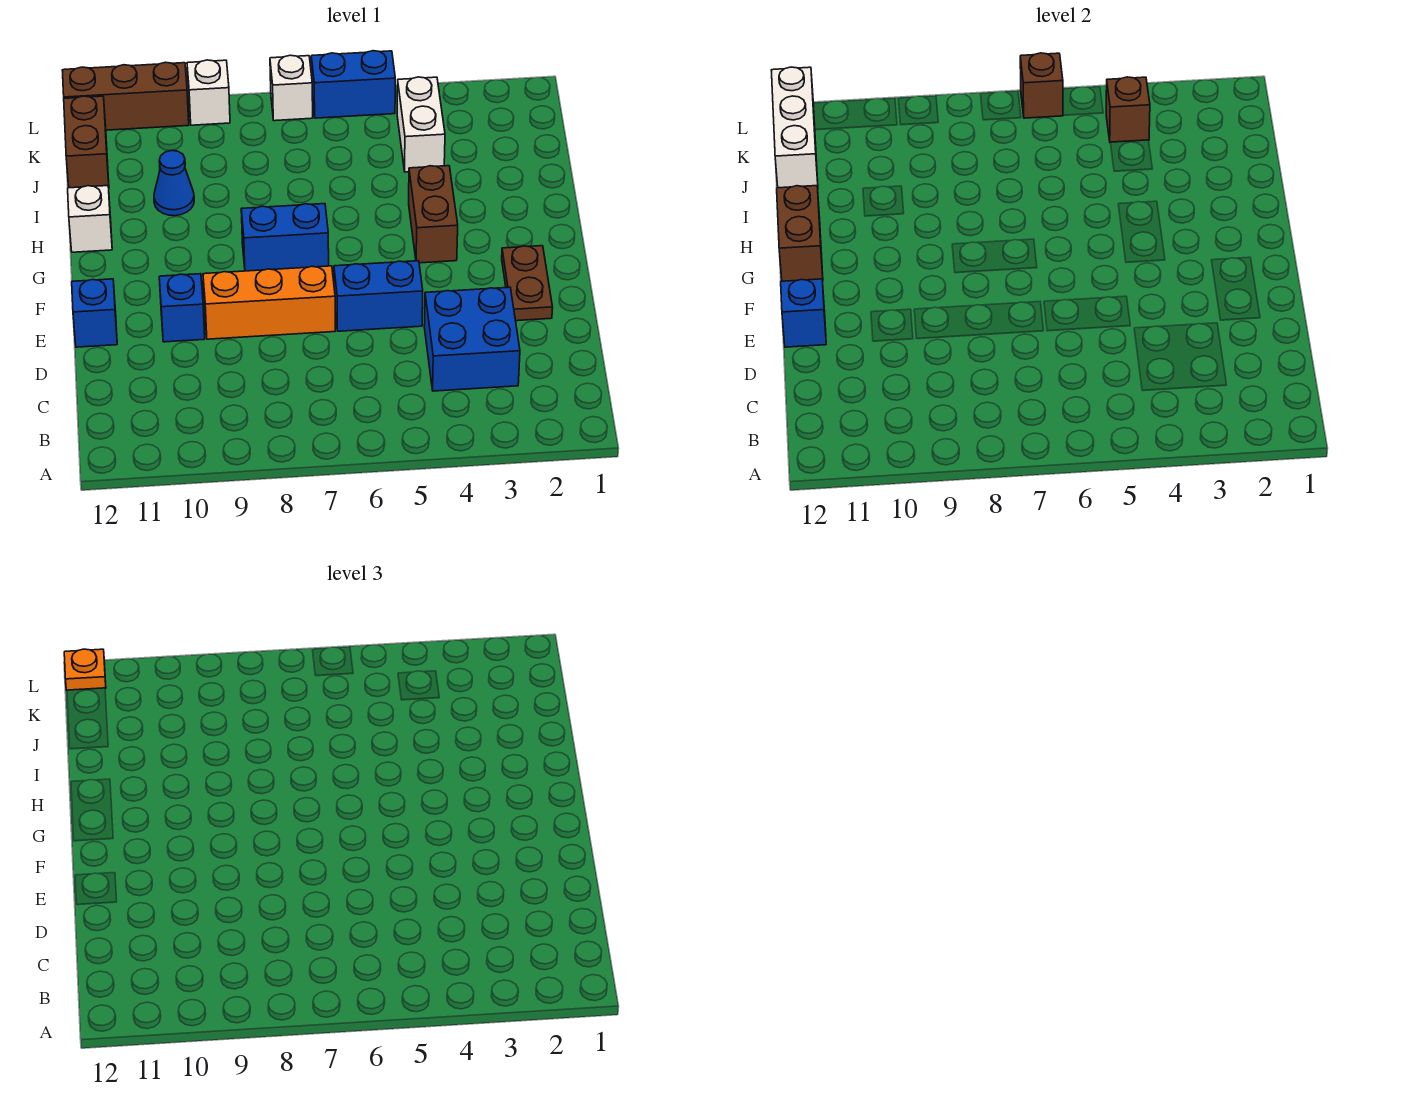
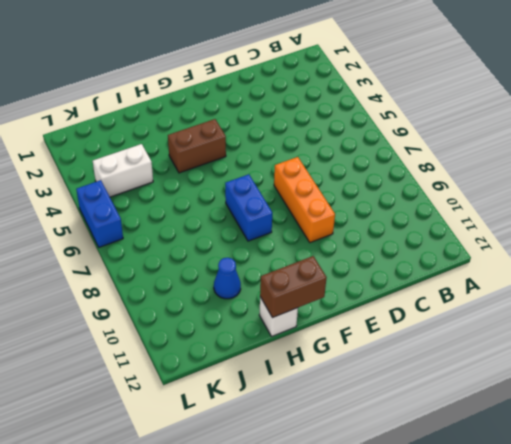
none -> blue 2x2 brick [424,287,520,391]
none -> brown 1x2 plate [502,246,553,321]
none -> blue 1x2 brick [334,261,423,331]

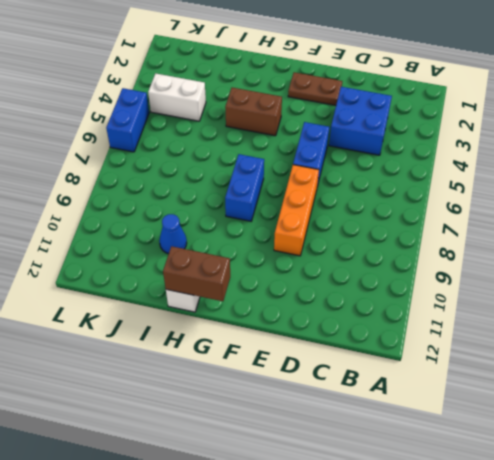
none -> blue 1x1 brick [159,274,205,342]
none -> blue 1x1 brick [72,279,117,347]
none -> brown 1x2 brick [64,96,109,188]

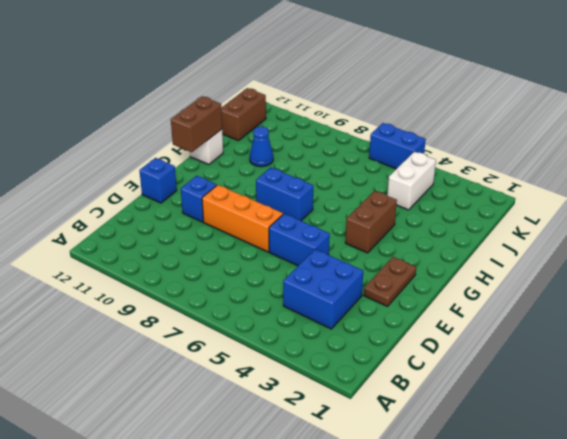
none -> white 1x1 brick [270,55,313,121]
none -> white 1x1 brick [187,60,230,125]
none -> brown 1x3 brick [62,62,189,130]

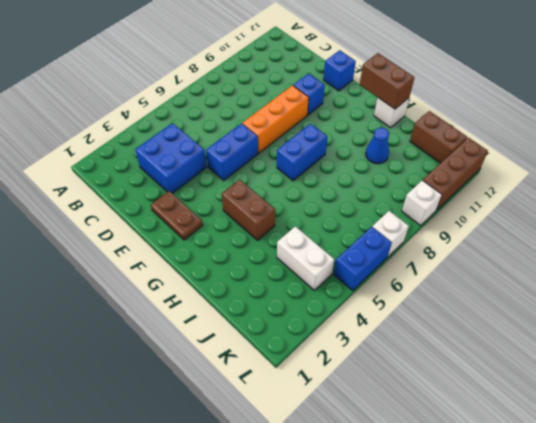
none -> blue 1x1 brick [781,279,826,347]
none -> white 1x3 brick [771,67,818,188]
none -> brown 1x1 brick [1106,77,1150,142]

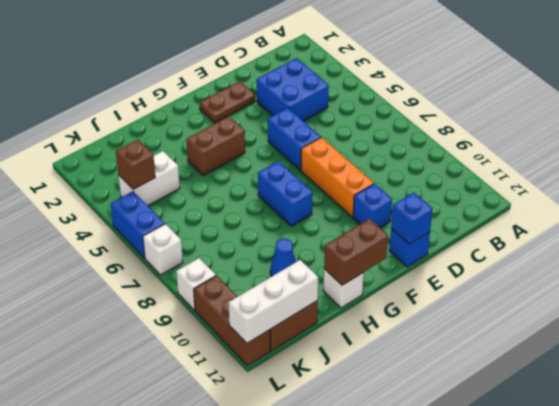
none -> brown 1x1 brick [1020,53,1063,118]
none -> orange 1x1 plate [64,649,106,690]

